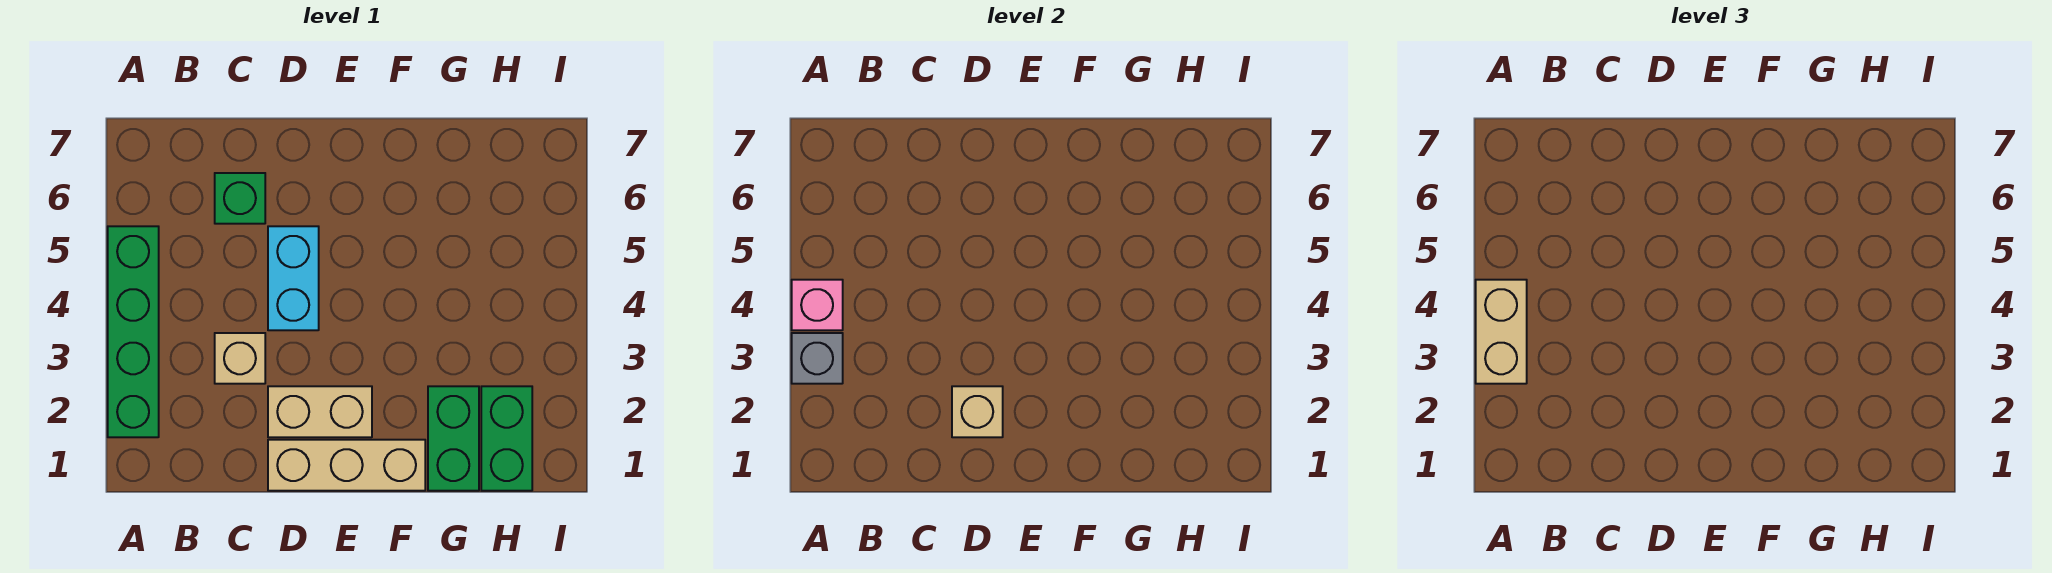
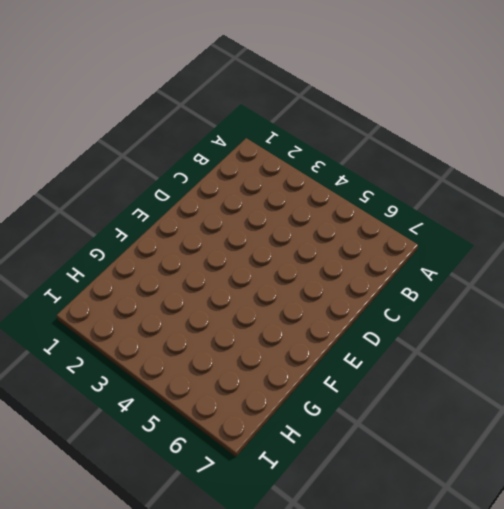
none -> green 1x4 brick [108,226,159,437]
none -> tan 1x1 brick [215,333,265,384]
none -> green 1x1 brick [215,173,265,224]

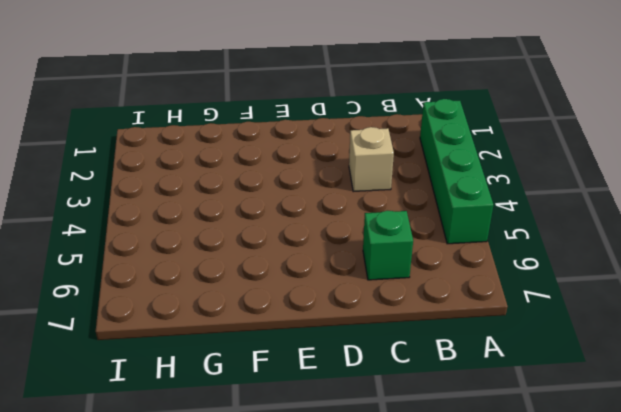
none -> tan 1x3 brick [268,440,425,491]
none -> tan 1x2 brick [268,386,372,437]
none -> cyan 1x2 brick [268,226,319,330]

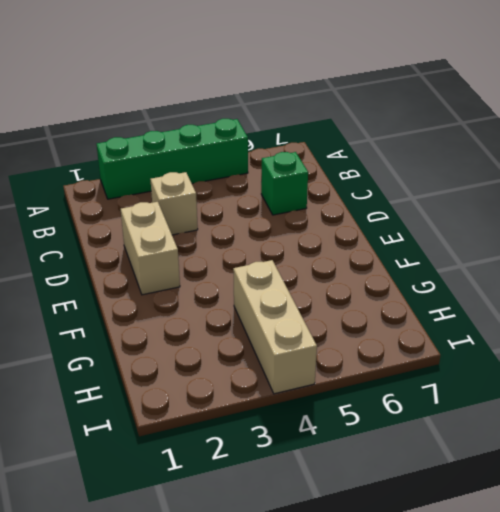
tan 1x3 brick [233,260,317,394] -> tan 1x3 brick moved to [268,440,425,491]
none -> cyan 1x2 brick [268,226,319,330]
none -> green 1x2 brick [428,386,479,491]
none -> green 1x2 brick [481,386,532,491]

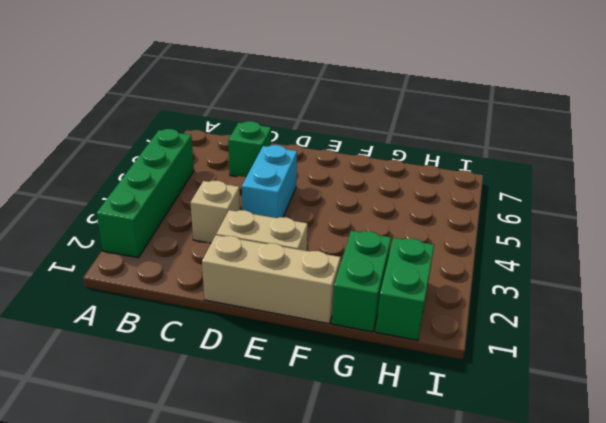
none -> grey 1x1 brick [792,333,843,384]
none -> pink 1x1 brick [792,280,843,330]
none -> tan 1x1 brick [952,386,1003,437]

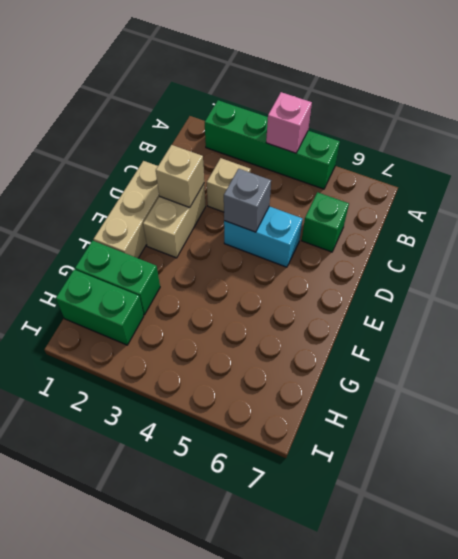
grey 1x1 brick [224,169,271,232] -> grey 1x1 brick moved to [792,333,843,384]
none -> tan 1x2 brick [1476,280,1527,384]

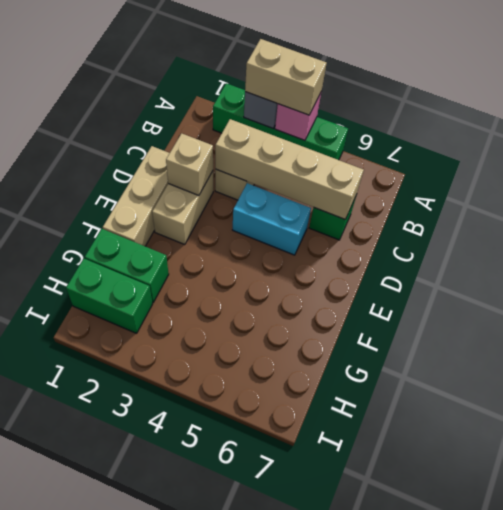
tan 1x4 brick [215,119,364,219] -> none

